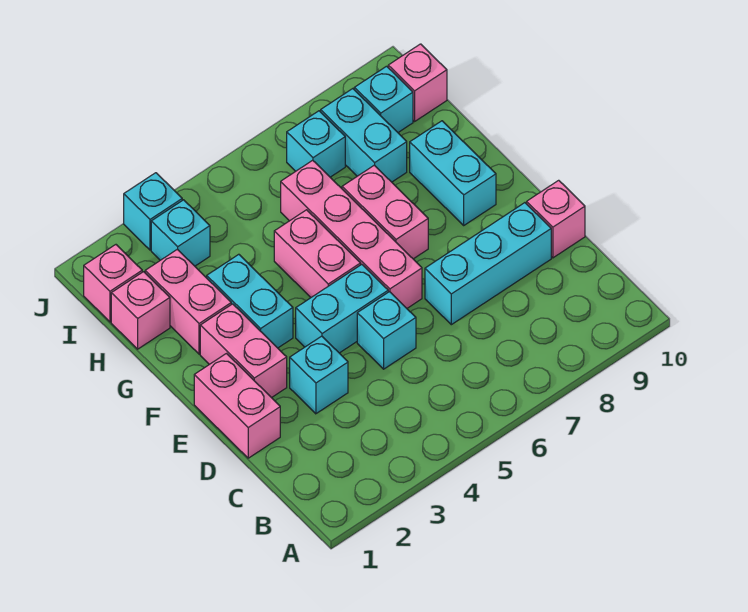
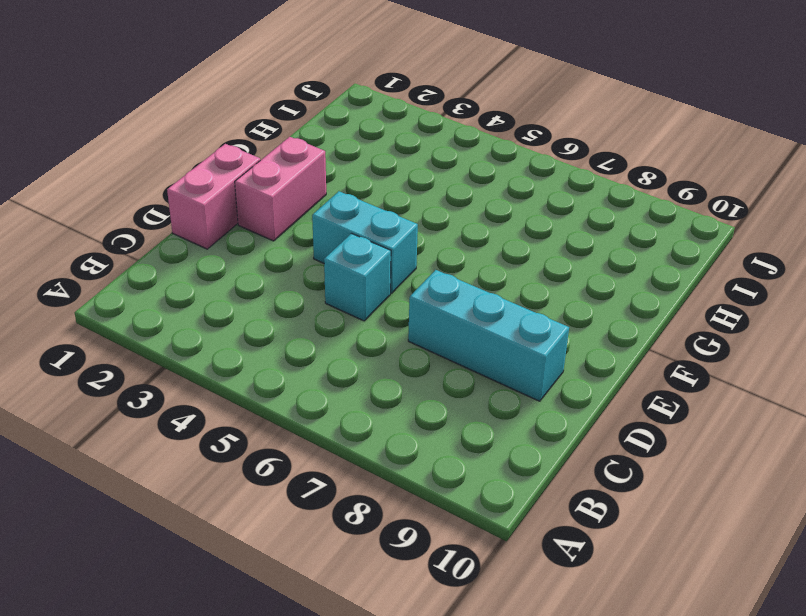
none -> cyan 1x1 brick [290,336,348,414]
none -> pink 1x1 brick [527,180,585,258]
none -> pink 1x4 brick [281,160,422,308]

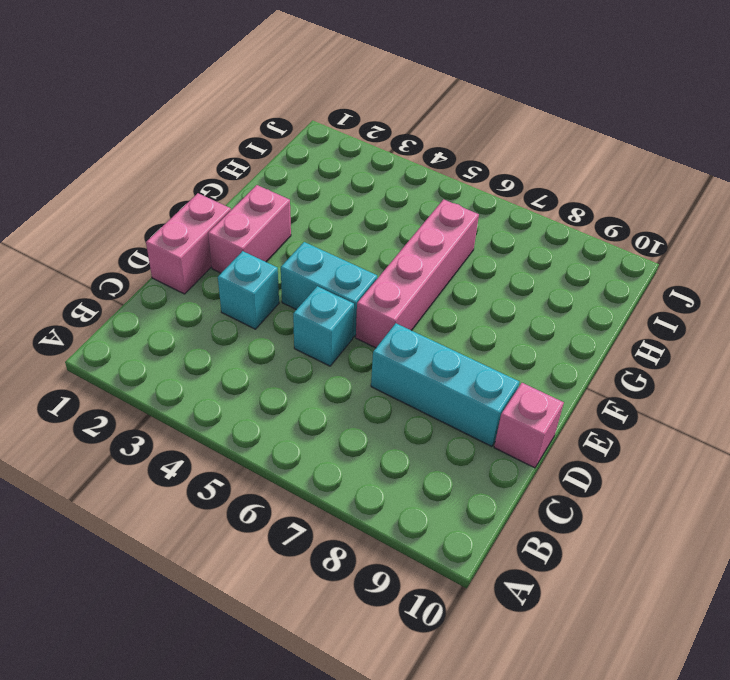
none -> cyan 1x2 brick [207,254,293,348]
none -> pink 1x2 brick [274,210,361,297]
none -> pink 1x2 brick [342,165,428,259]

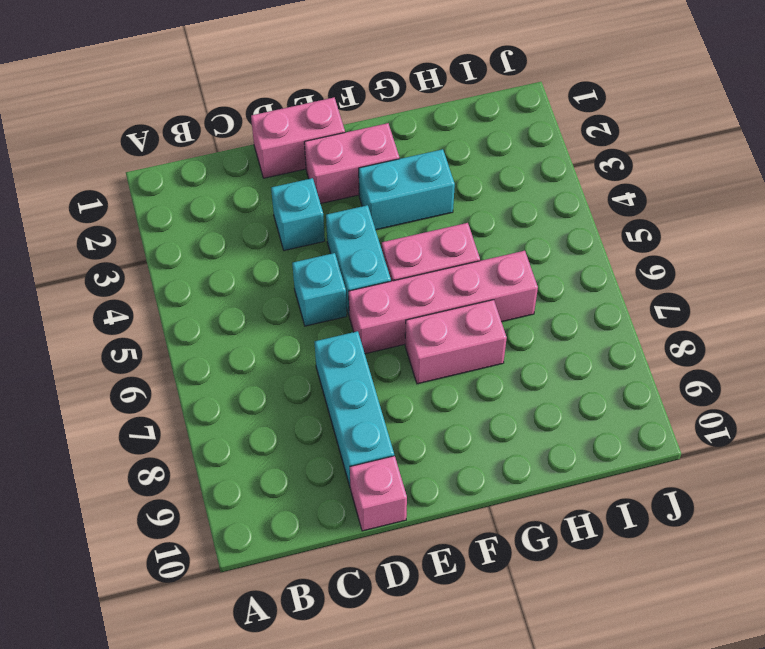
none -> cyan 1x2 brick [410,121,496,225]
none -> pink 1x2 brick [145,249,231,354]
none -> pink 1x1 brick [111,272,170,349]

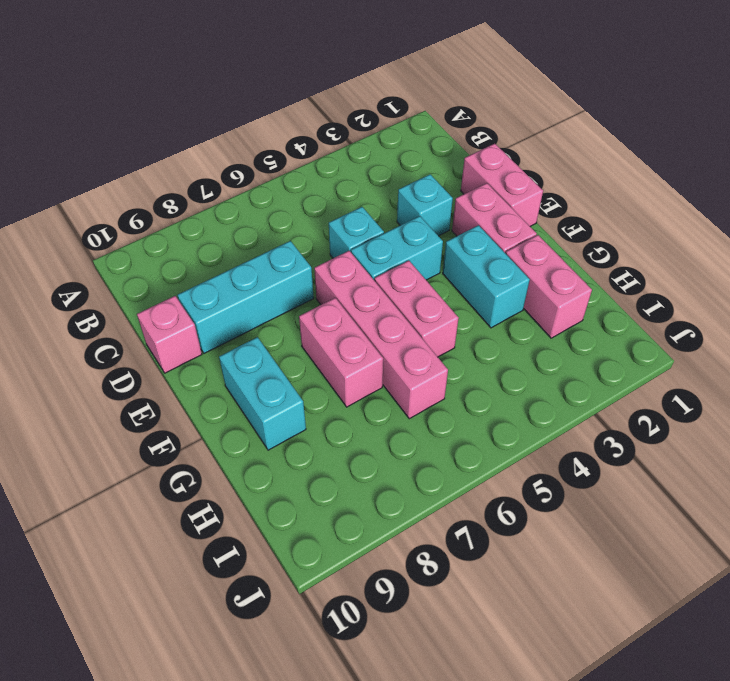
none -> pink 1x1 brick [111,272,170,349]
none -> cyan 1x2 brick [321,89,407,182]
none -> pink 1x1 brick [84,245,142,322]

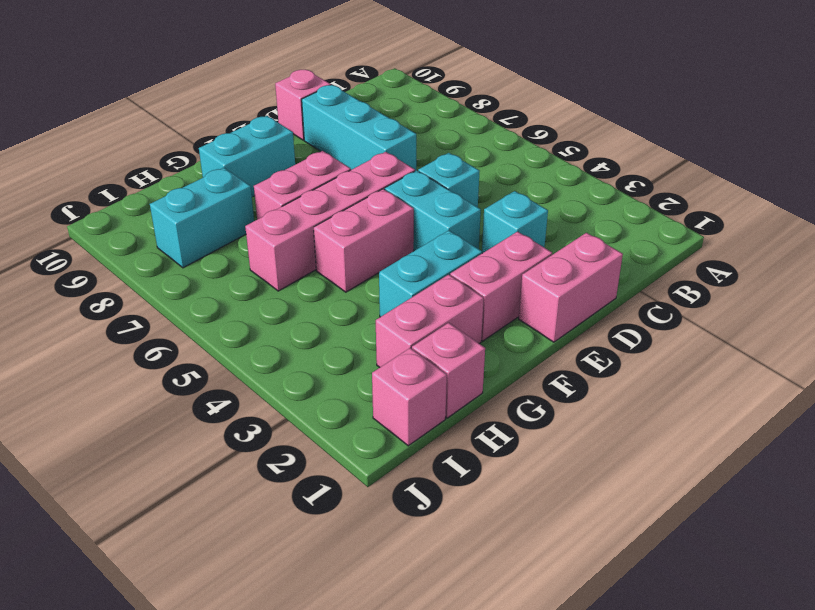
none -> cyan 1x1 brick [151,200,210,266]
none -> cyan 1x1 brick [287,111,345,177]
none -> cyan 1x1 brick [354,66,413,132]

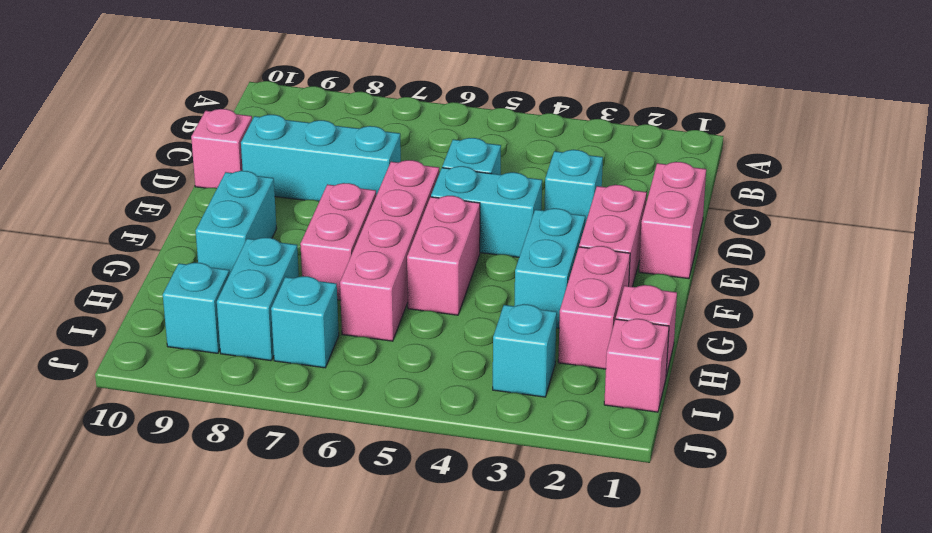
none -> pink 1x1 brick [388,44,447,121]
none -> cyan 1x1 brick [124,173,182,250]

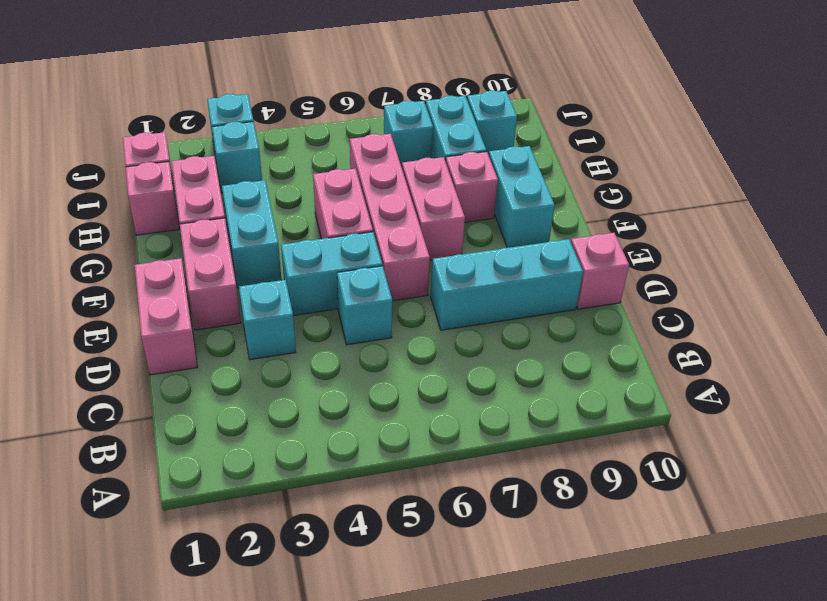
pink 1x1 brick [446,152,498,222] -> pink 1x1 brick moved to [388,44,447,121]

